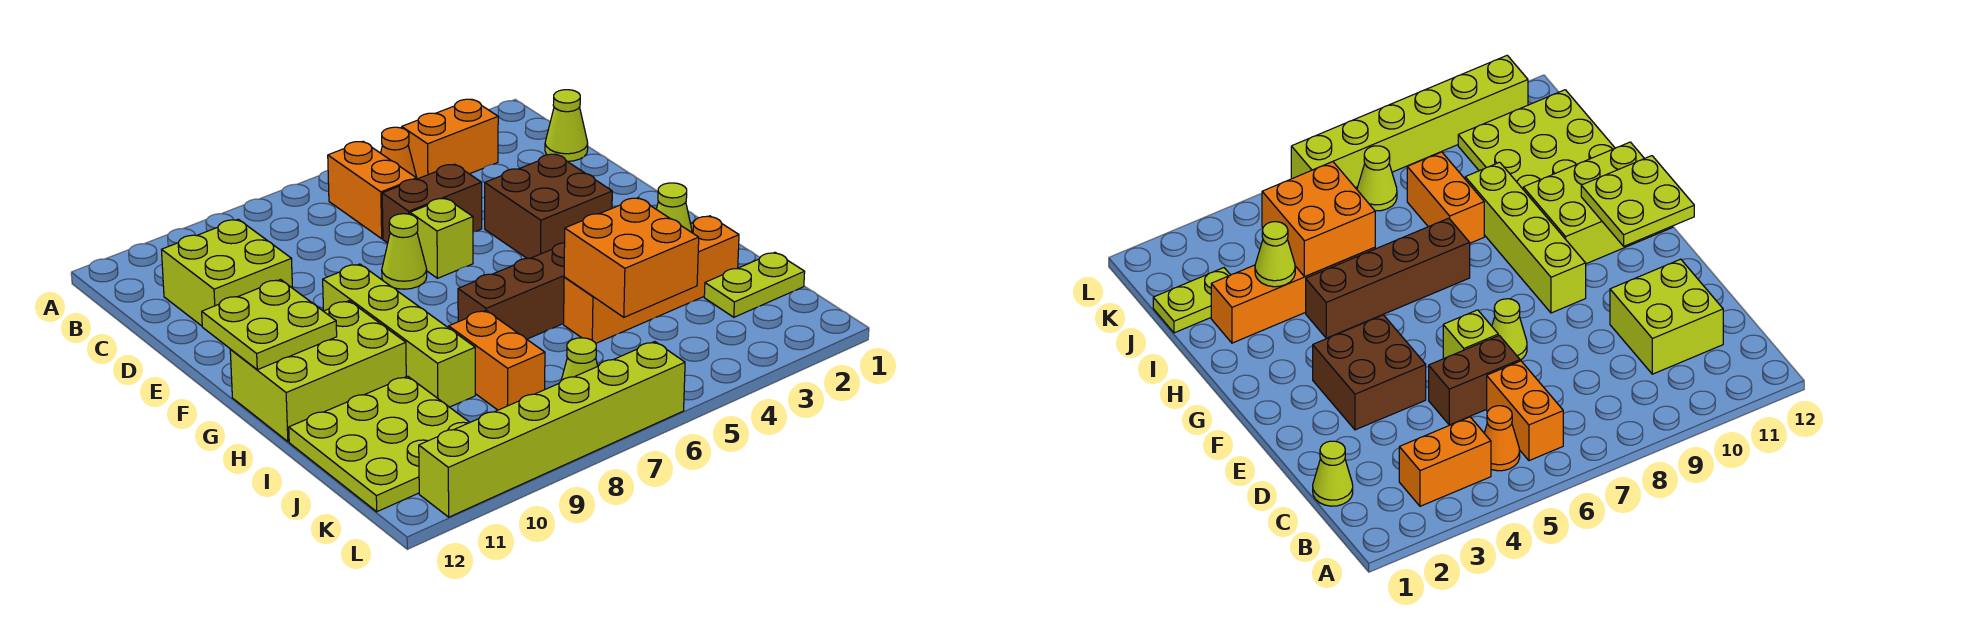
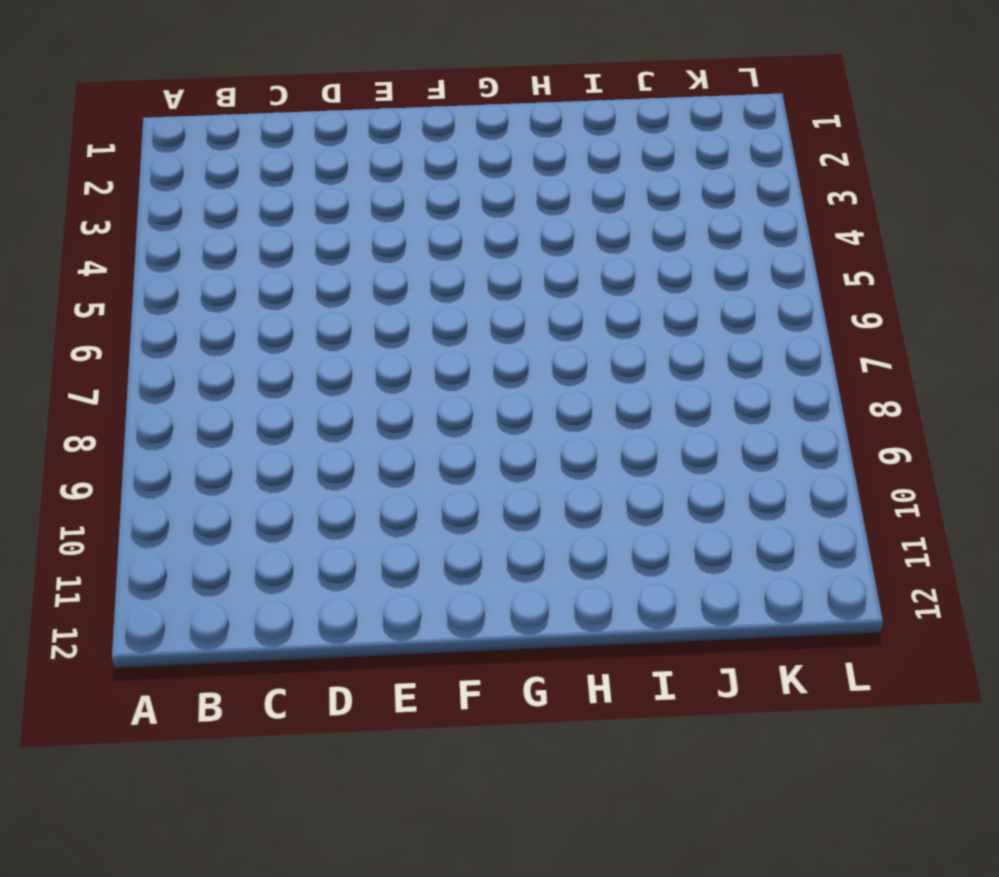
none -> orange 1x2 brick [402,99,498,179]
none -> orange 1x1 cone [381,127,417,179]
none -> orange 1x2 brick [328,142,416,239]

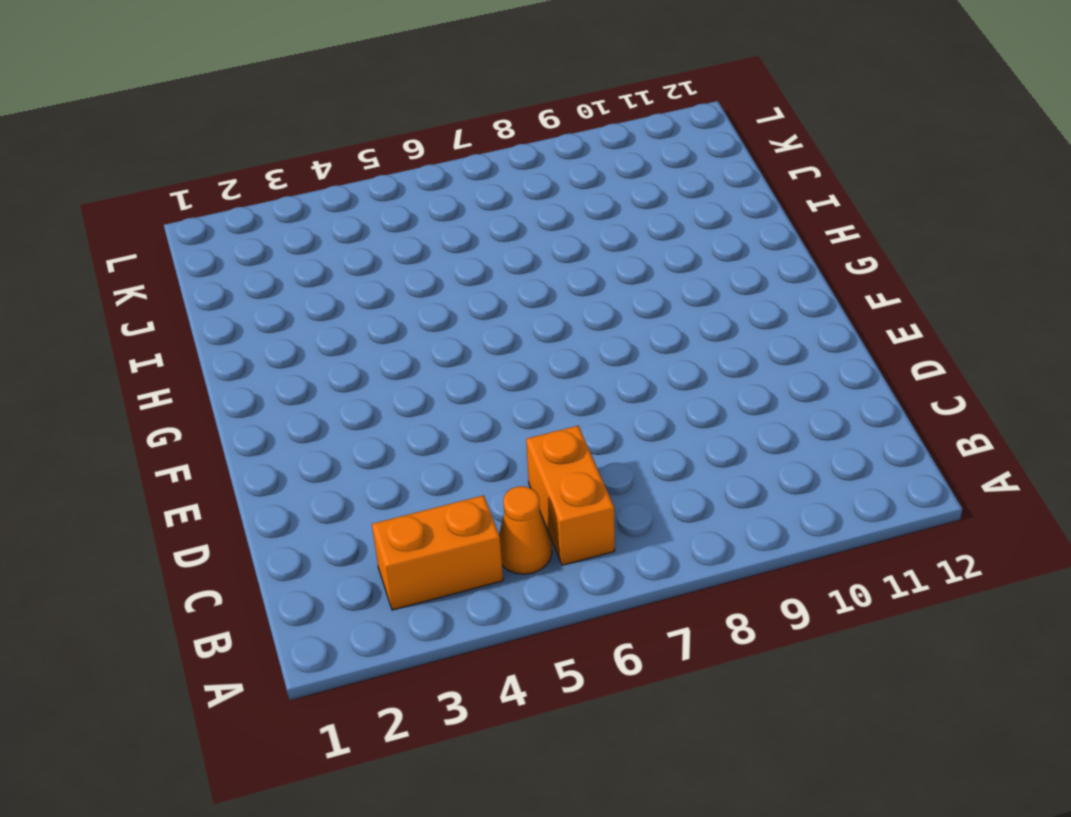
none -> lime 1x1 cone [545,90,588,161]
none -> lime 2x2 brick [162,219,292,326]
none -> brown 1x2 brick [382,164,482,243]

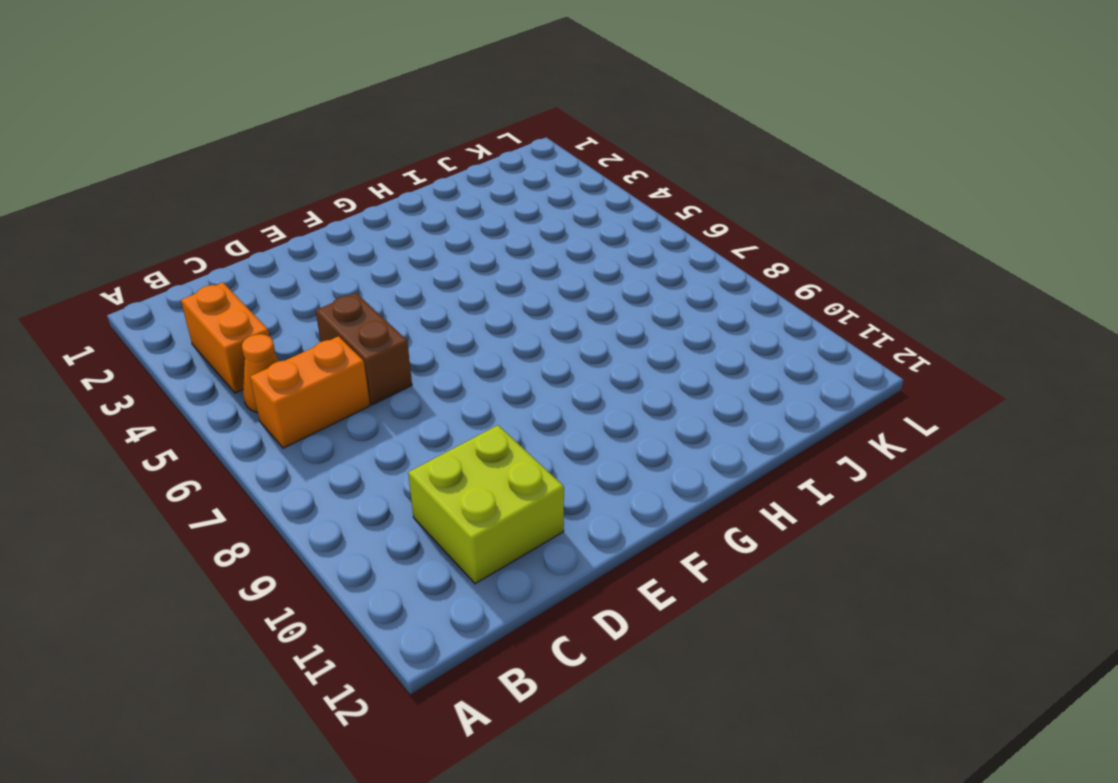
none -> lime 1x1 cone [545,90,588,161]
none -> brown 2x2 brick [485,154,612,258]
none -> lime 1x1 brick [410,198,473,278]

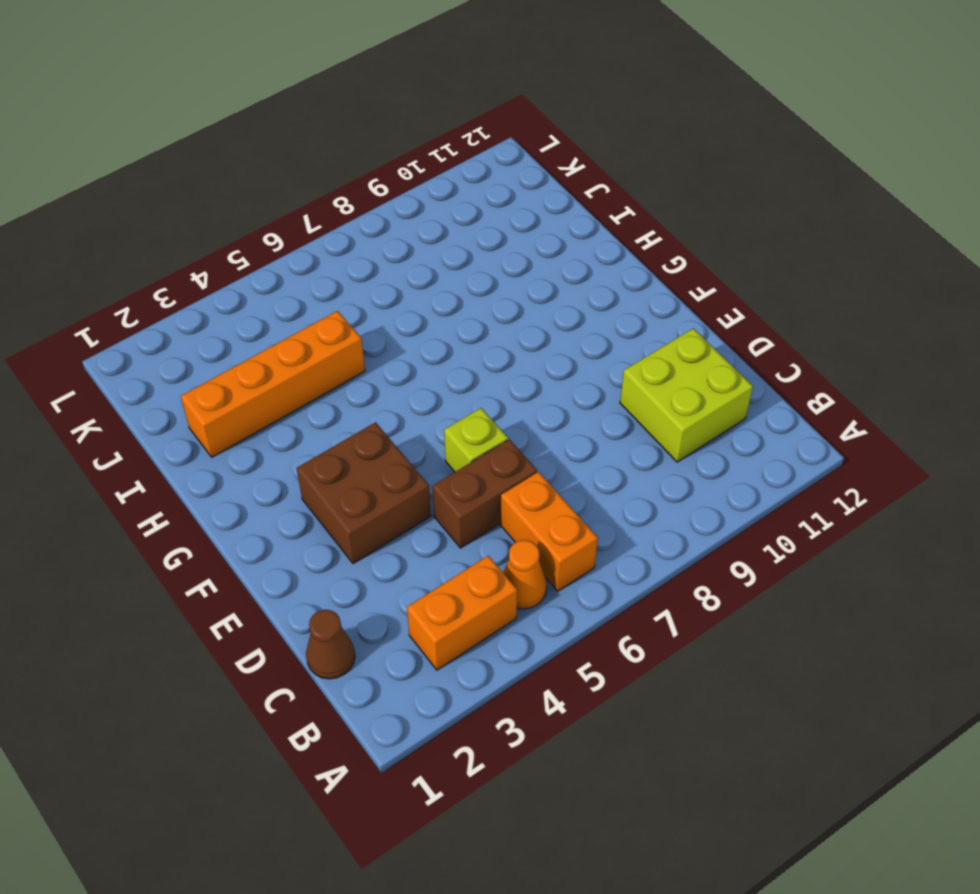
brown 1x1 cone [306,610,355,679] -> lime 1x1 cone [545,90,588,161]
none -> lime 1x1 cone [382,214,427,289]
none -> lime 1x4 brick [323,264,475,407]
none -> lime 2x3 brick [230,301,406,442]

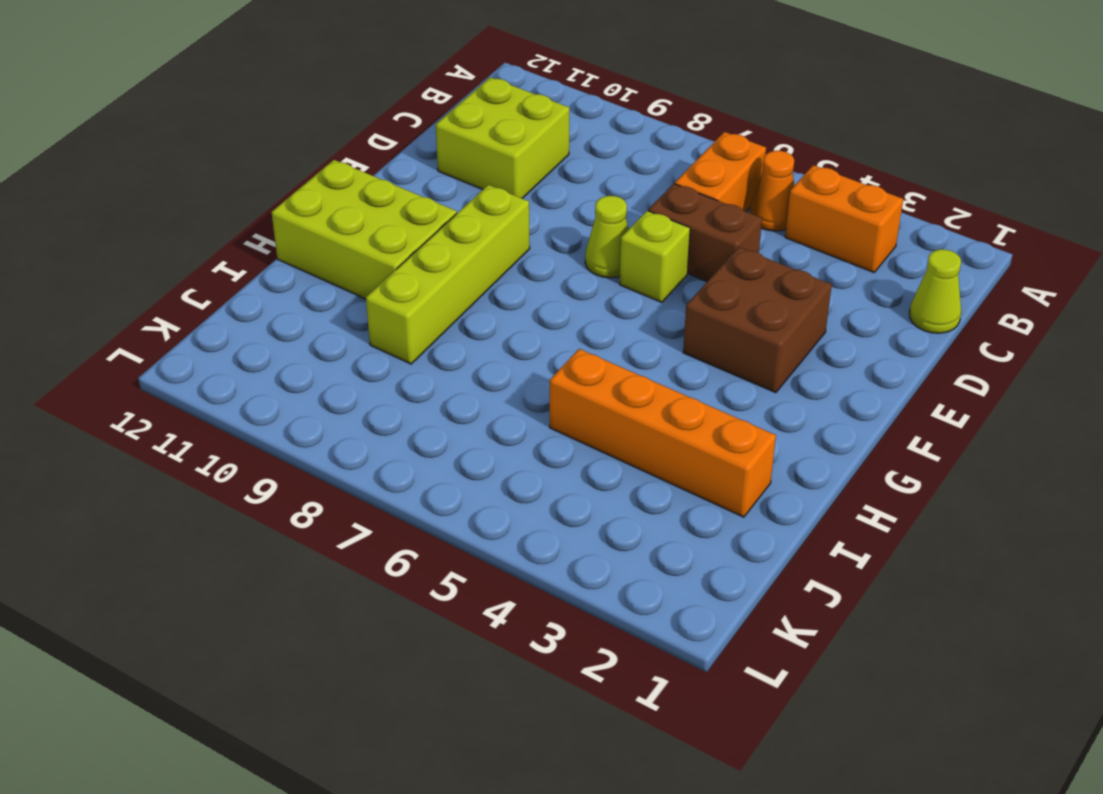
none -> brown 1x4 brick [458,243,565,339]
none -> orange 1x2 brick [449,310,545,410]
none -> lime 3x3 plate [289,376,470,512]

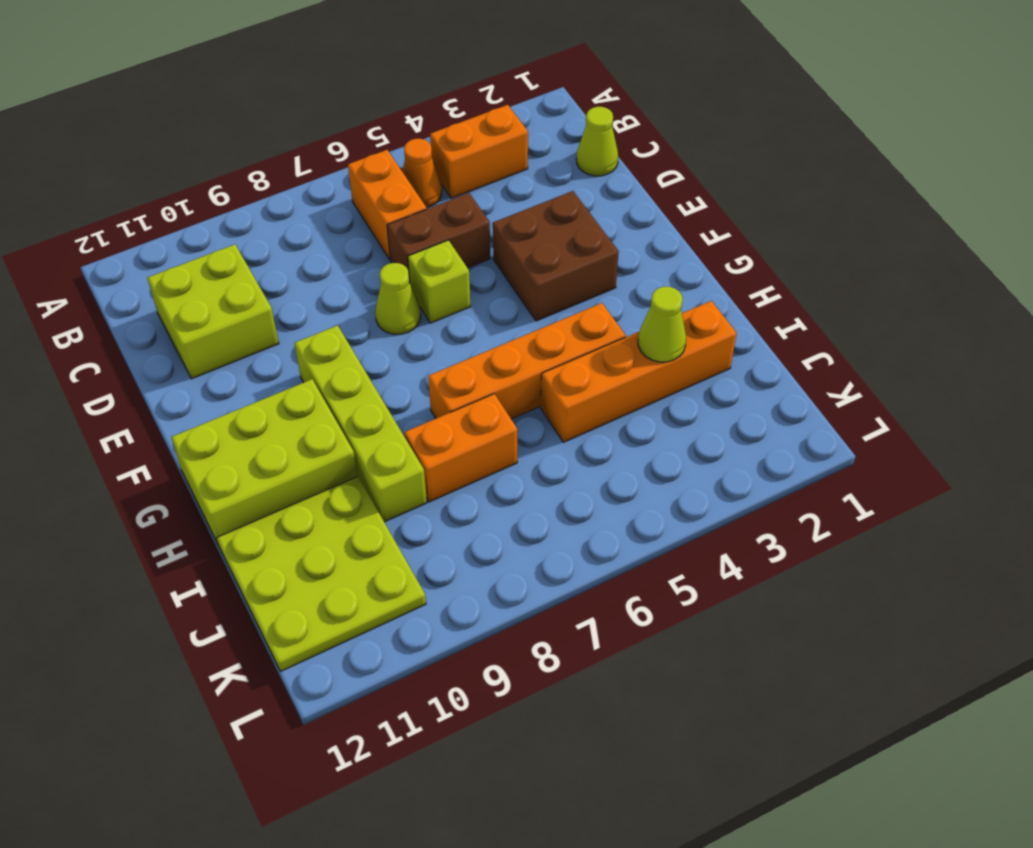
orange 1x4 brick [428,303,626,419] -> brown 1x4 brick [458,243,565,339]
orange 1x2 brick [405,394,517,502] -> orange 1x2 brick turned to [449,310,545,410]
none -> lime 1x2 plate [704,252,805,317]
none -> lime 1x1 cone [562,338,598,380]
none -> lime 1x6 brick [419,342,685,517]

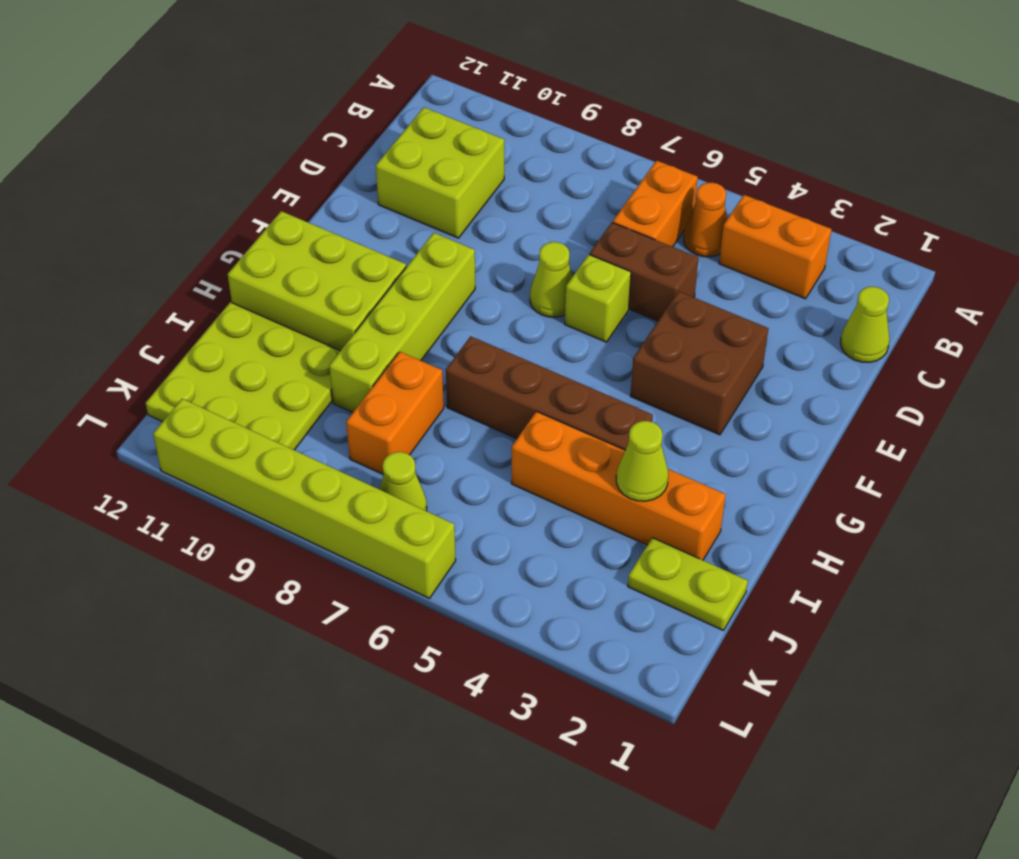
none -> lime 2x2 plate [202,280,337,370]
none -> orange 2x2 brick [564,198,699,317]

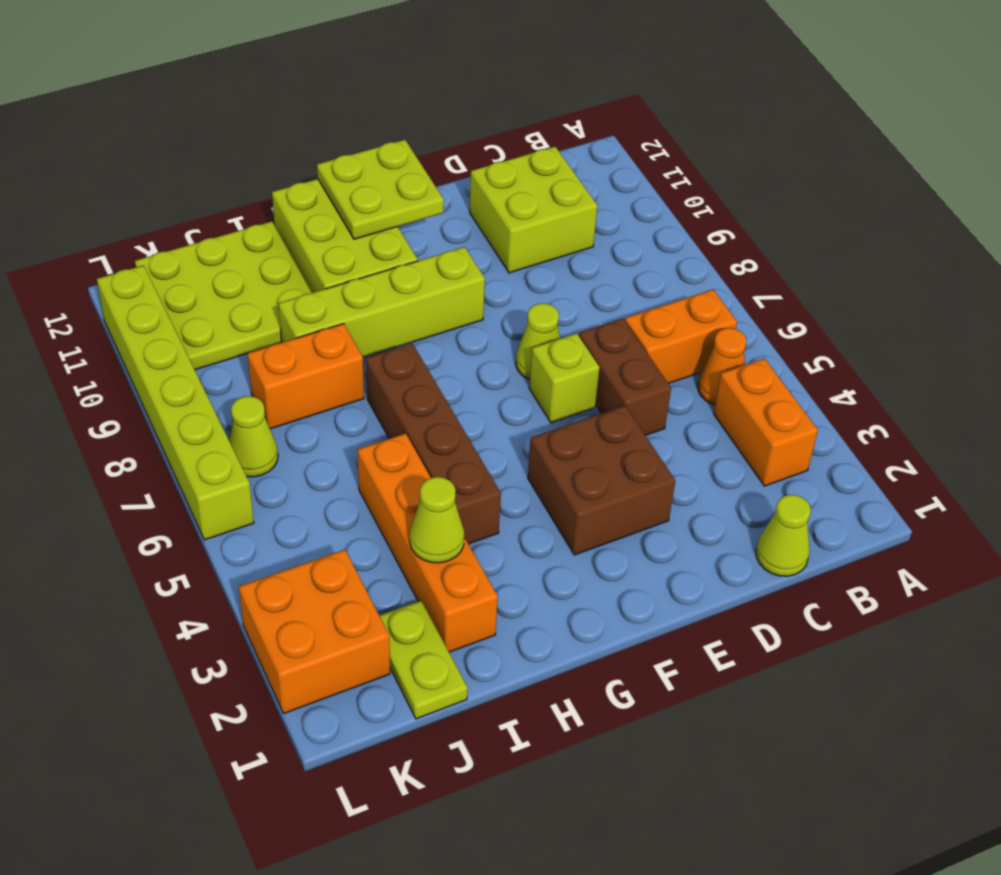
orange 2x2 brick [239,550,390,713] -> orange 2x2 brick moved to [564,198,699,317]

